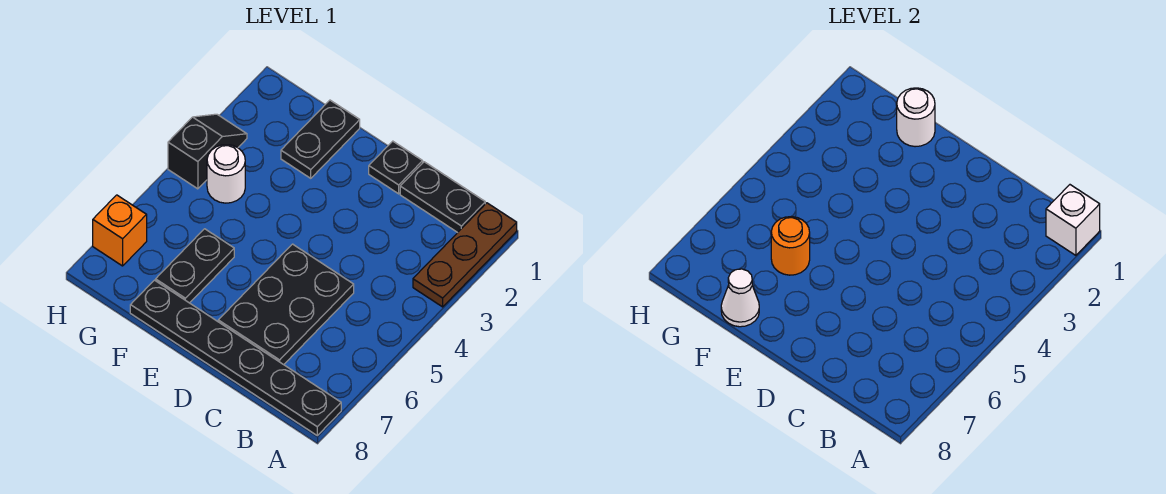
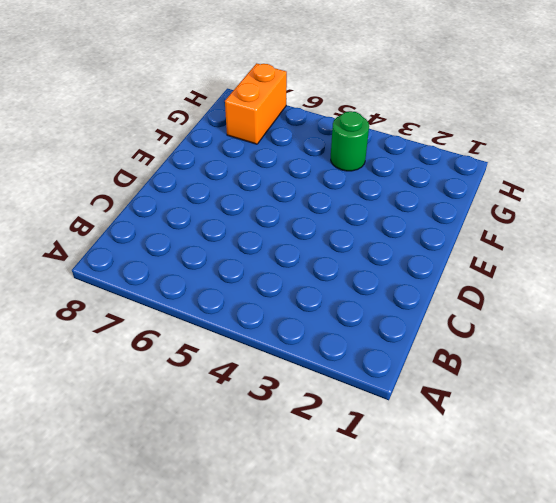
green 1x1 round brick [331,111,369,171] -> white 1x1 round brick [207,145,245,203]
orange 1x2 brick [225,63,287,144] -> orange 1x1 brick [93,195,147,266]
none -> brown 1x3 plate [413,203,517,307]
none -> black 1x6 plate [130,280,341,435]
none -> black 1x2 plate [400,162,485,233]

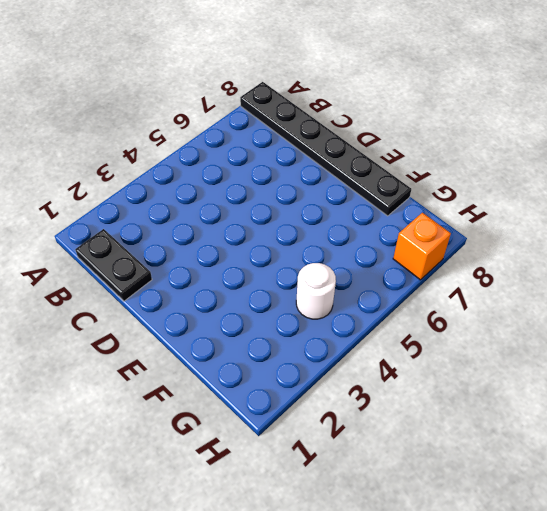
none -> brown 1x3 plate [413,203,517,307]
none -> black 2x3 plate [218,244,354,365]
none -> black 1x1 plate [369,141,423,194]

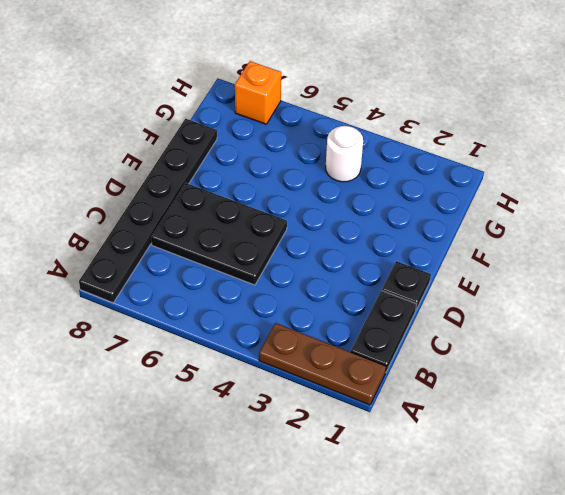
none -> black 1x2 plate [281,100,360,178]
none -> black 1x2 plate [156,229,234,303]
none -> black 1x2 slope [168,114,247,189]

